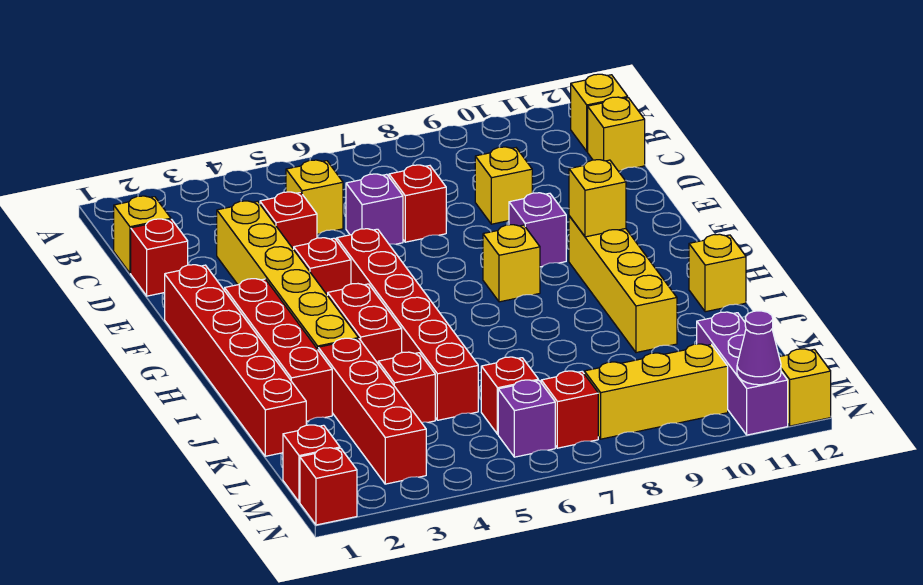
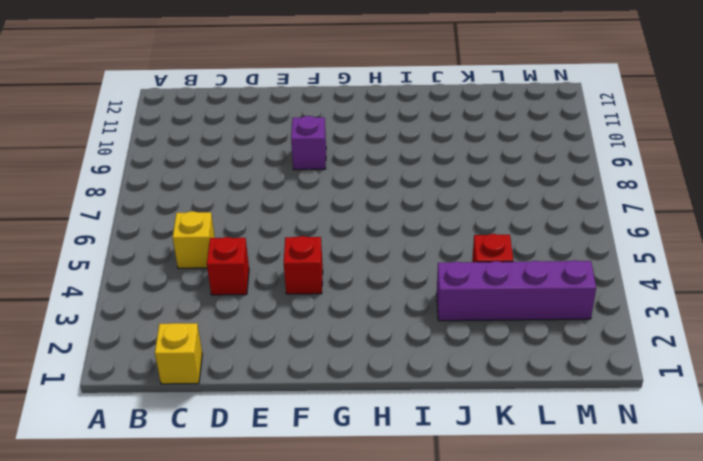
purple 1x4 brick [437,260,596,321] -> red 1x4 brick [318,338,426,484]
none -> yellow 1x1 brick [571,74,628,151]
none -> yellow 1x1 brick [588,97,645,171]
none -> red 1x1 brick [131,219,188,296]
none -> yellow 1x6 brick [217,201,359,349]

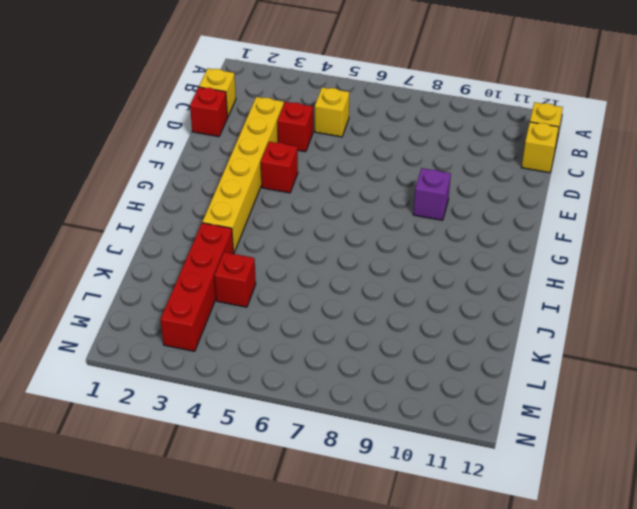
none -> purple 1x1 brick [346,174,403,244]
none -> red 1x1 brick [389,165,446,242]
none -> yellow 1x1 brick [475,147,532,224]
none -> red 1x6 brick [165,265,306,456]

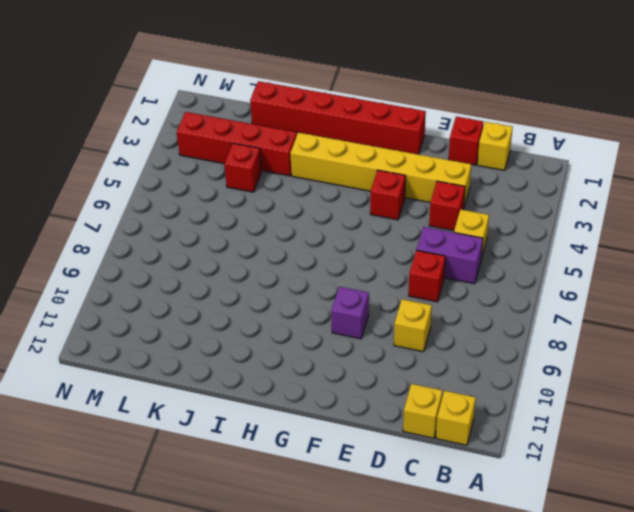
purple 1x2 brick [416,227,483,284] -> purple 1x1 brick [346,174,403,244]
none -> red 1x6 brick [337,229,478,420]
none -> red 1x4 brick [225,279,332,421]
none -> yellow 1x1 brick [483,225,540,302]
none -> yellow 1x4 brick [569,216,677,353]

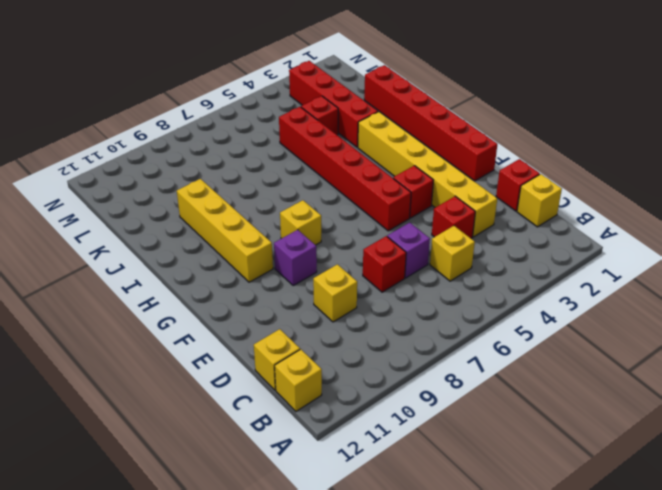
none -> red 1x4 brick [225,279,332,421]
none -> red 1x2 brick [328,284,402,363]
none -> yellow 1x1 brick [689,234,746,312]
none -> red 1x1 brick [481,357,538,434]

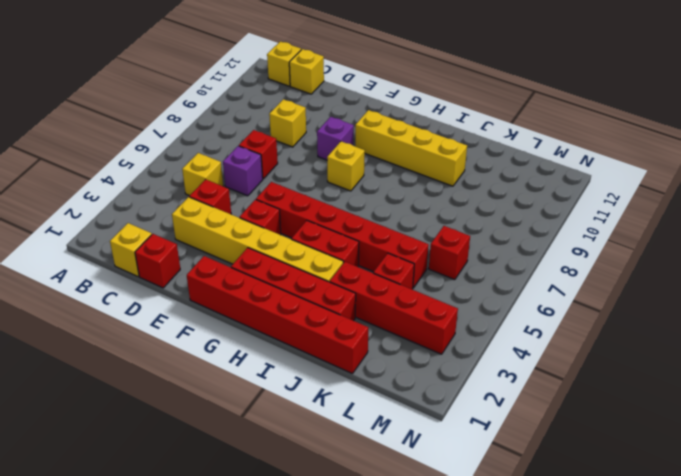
none -> yellow 1x1 brick [689,234,746,312]
none -> purple 1x3 brick [697,312,788,435]
none -> red 1x1 brick [283,425,340,502]
none -> purple 1x1 brick [498,380,555,457]

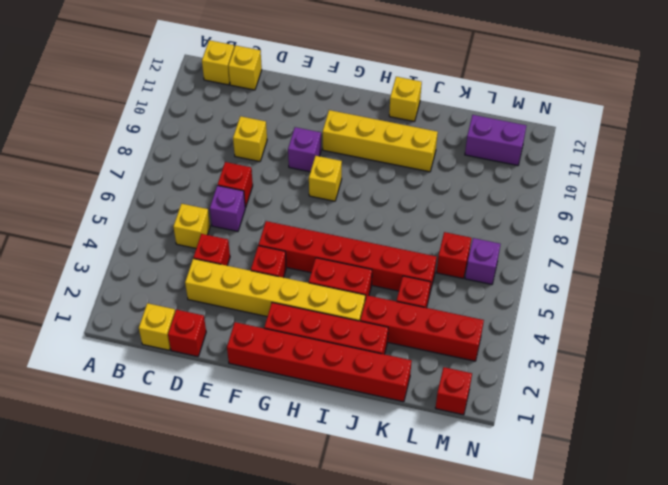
purple 1x2 brick [465,115,526,165] -> purple 1x3 brick [697,312,788,435]
none -> red 1x1 brick [541,371,598,448]
none -> yellow 1x3 brick [584,344,728,439]
none -> red 1x1 brick [300,448,357,525]
none -> yellow 1x1 brick [779,349,831,426]

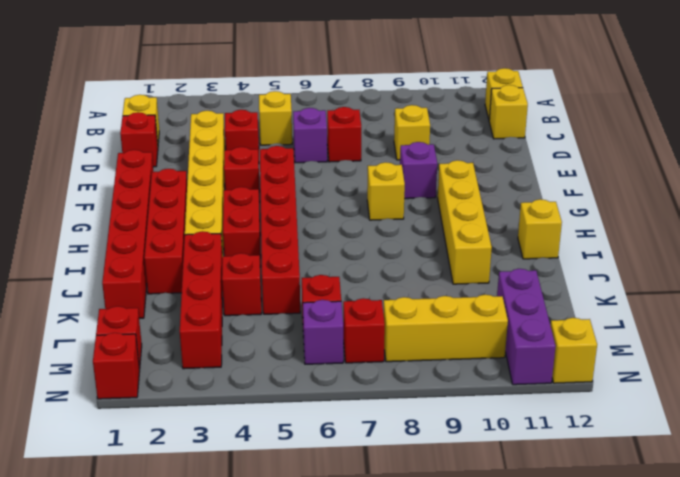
none -> yellow 1x1 brick [569,160,626,237]
none -> purple 1x1 cone [737,311,781,385]

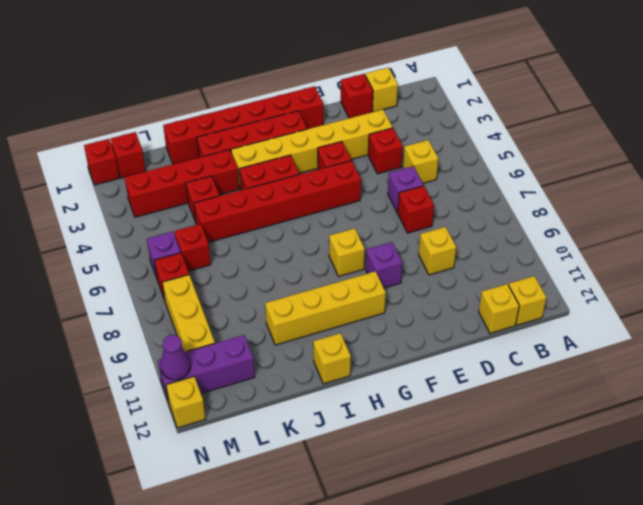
none -> yellow 1x1 brick [569,160,626,237]

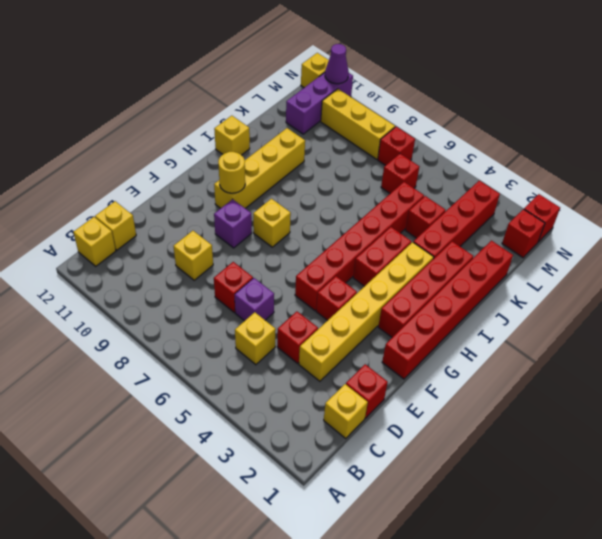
yellow 1x1 round brick [218,152,245,193] -> yellow 1x1 brick [569,160,626,237]
none -> purple 1x1 brick [498,380,555,457]

